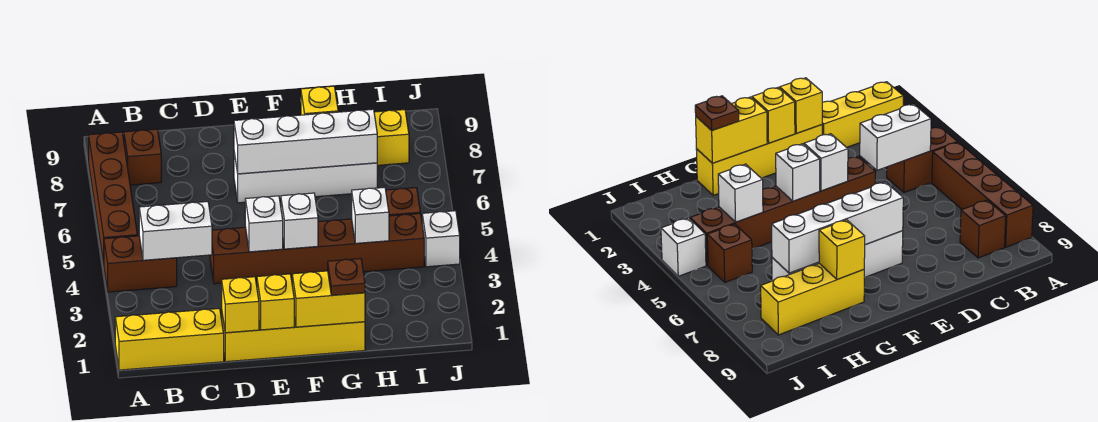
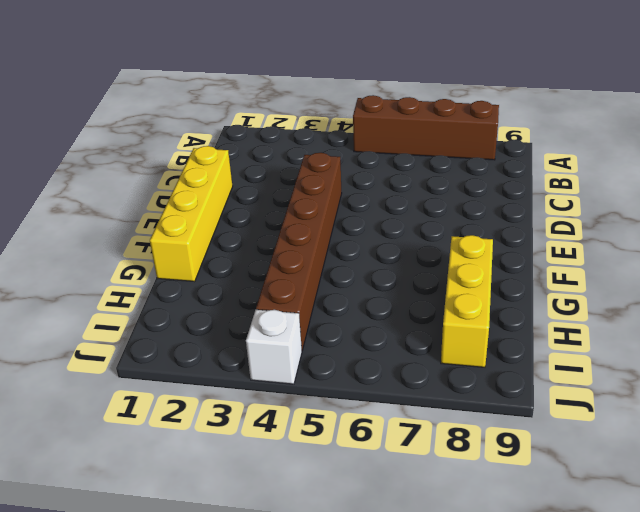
none -> yellow 1x3 brick [115,308,224,370]
none -> brown 1x2 brick [104,236,177,292]
none -> brown 1x1 brick [124,129,161,185]

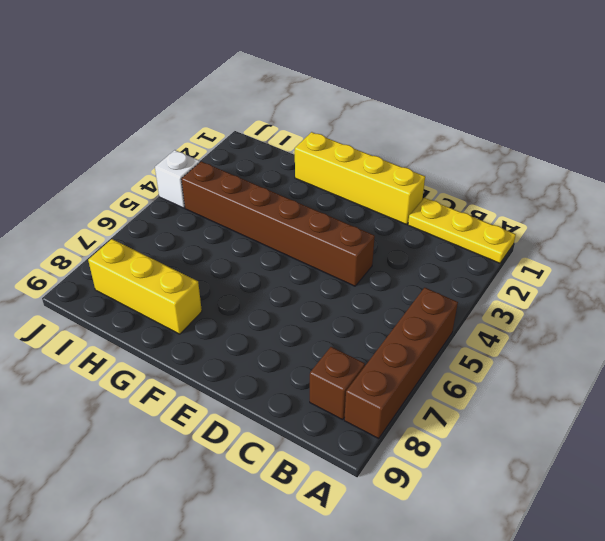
yellow 1x3 plate [408,198,516,263] -> yellow 1x3 brick [115,308,224,370]
none -> brown 1x2 brick [104,236,177,292]
none -> white 1x4 brick [234,153,377,203]
none -> brown 1x1 brick [386,188,420,216]

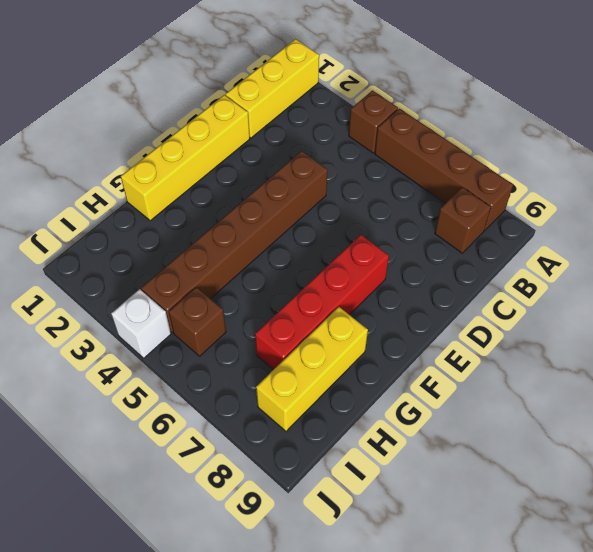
brown 1x1 brick [349,91,398,153] -> brown 1x2 brick [104,236,177,292]
red 1x4 brick [255,235,389,370] -> white 1x4 brick [234,153,377,203]
none -> white 1x2 brick [139,202,212,260]
none -> yellow 1x1 brick [222,277,259,333]
none -> yellow 1x1 brick [257,274,294,330]

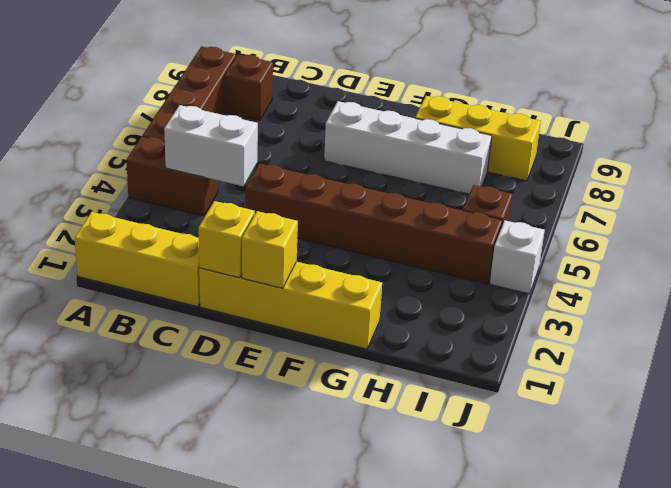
none -> white 1x1 brick [245,196,283,252]
none -> white 1x4 brick [234,109,377,174]
none -> yellow 1x2 brick [292,271,365,327]

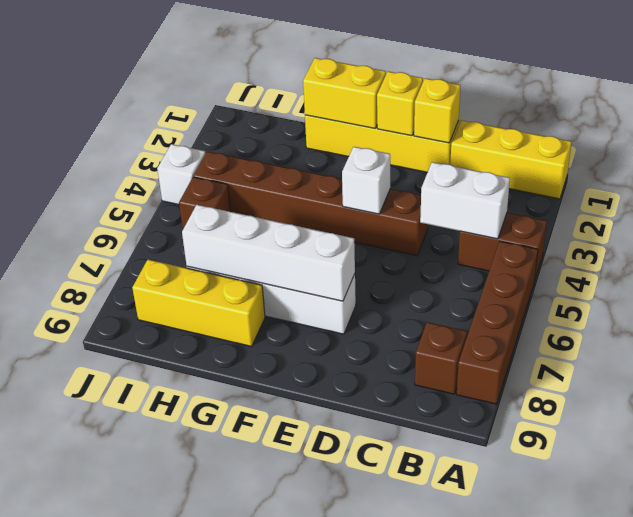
none -> white 1x1 brick [281,193,318,249]
none -> yellow 1x1 brick [301,86,338,115]
none -> white 1x1 brick [352,187,389,243]

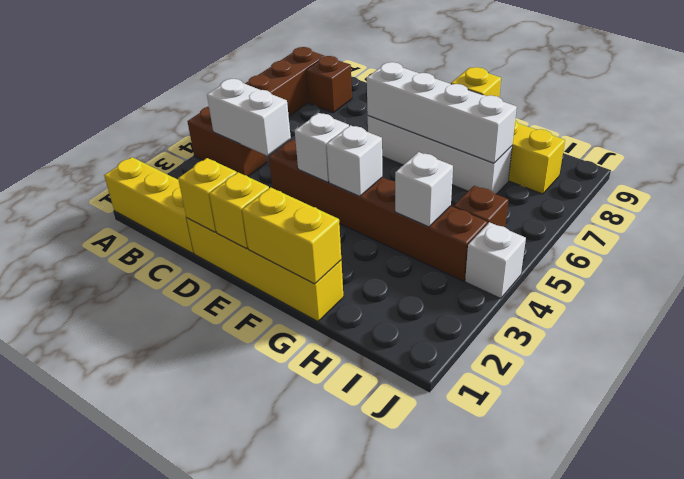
none -> brown 1x1 plate [328,259,365,295]

